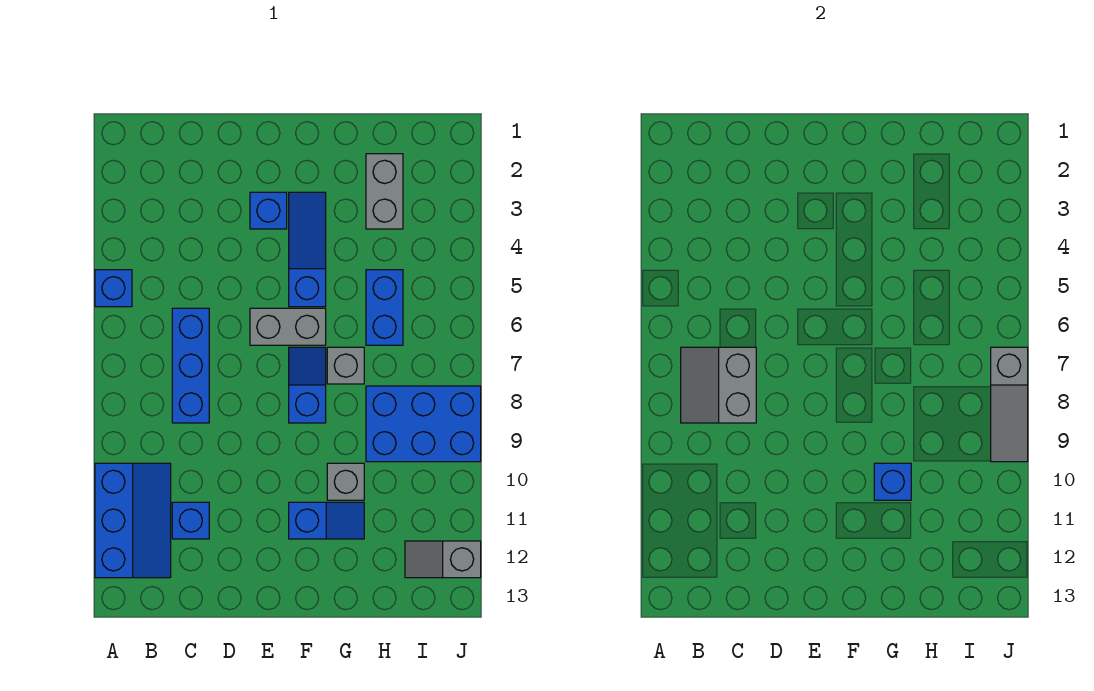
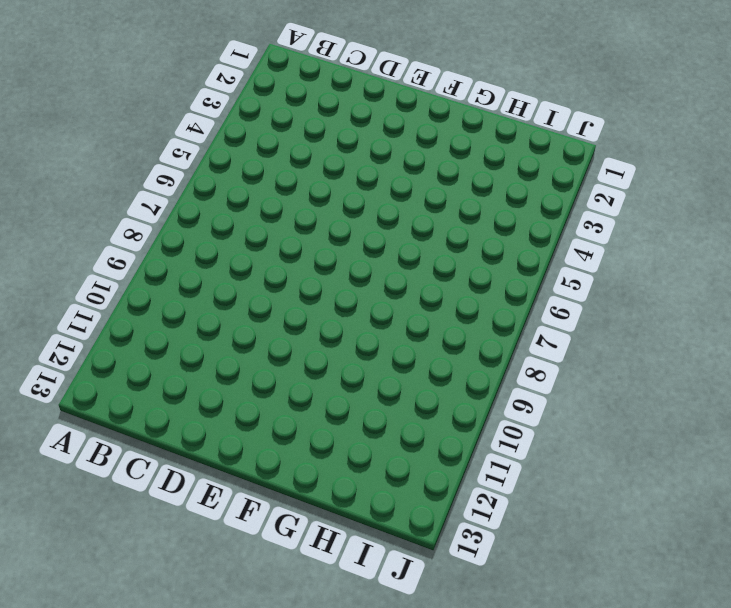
none -> blue 1x1 brick [95,270,132,307]
none -> blue 2x3 slope [95,463,171,578]
none -> blue 1x3 brick [172,308,209,423]

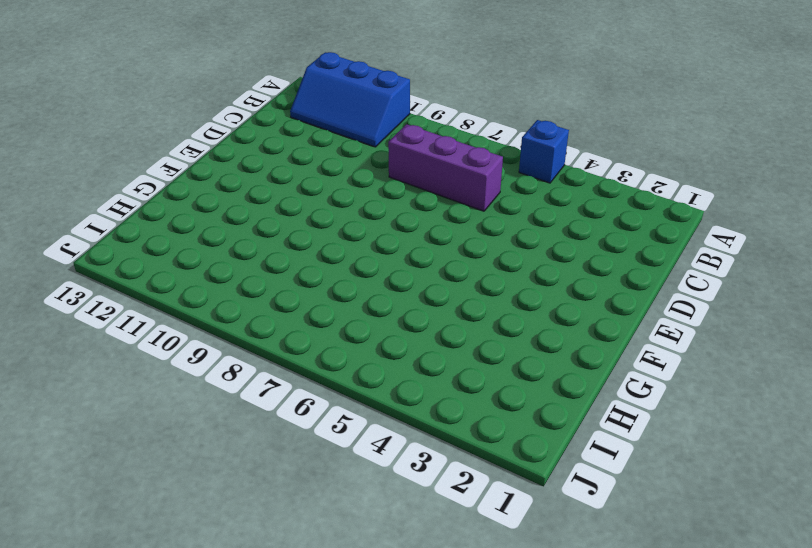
purple 1x3 brick [388,124,503,211] -> blue 1x3 brick [172,308,209,423]
none -> blue 1x1 brick [172,502,209,539]
none -> blue 1x1 brick [250,192,287,229]
none -> grey 1x2 brick [250,308,326,345]

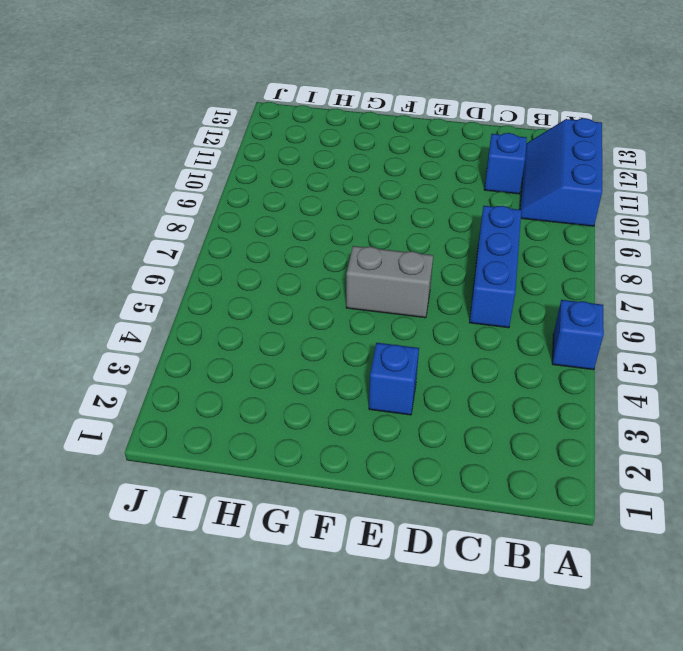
none -> blue 1x3 slope [289,192,326,307]
none -> blue 1x2 slope [289,347,326,423]
none -> blue 1x2 slope [289,502,364,539]

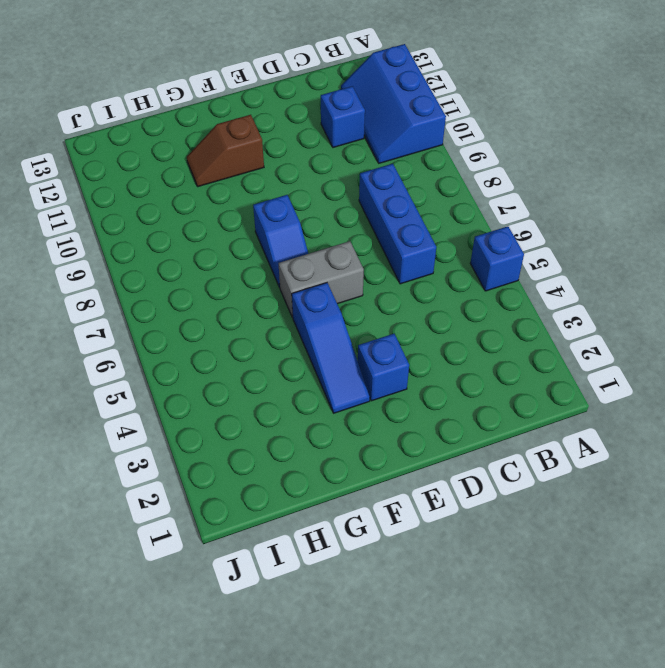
brown 1x2 slope [187,115,264,187] -> blue 1x2 slope [289,502,364,539]
none -> grey 1x1 brick [327,347,364,384]
none -> grey 1x1 brick [327,463,364,500]
none -> grey 1x2 brick [366,154,403,229]

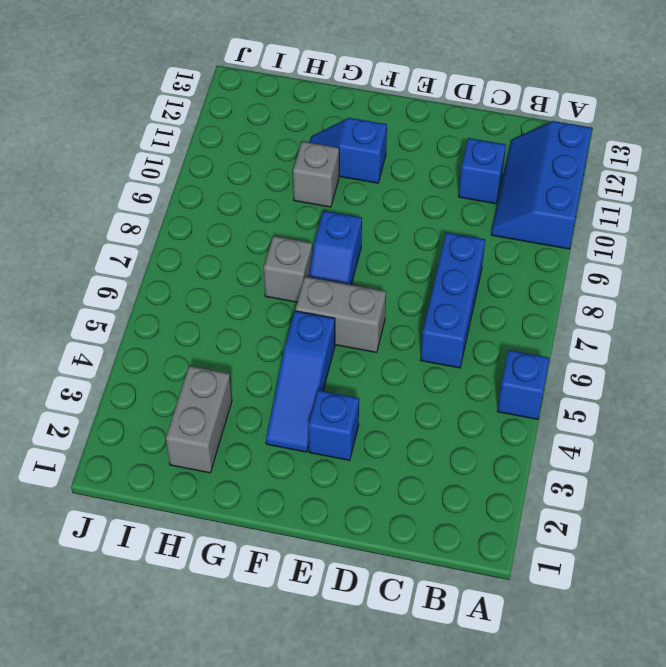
none -> blue 1x2 brick [366,270,403,345]
none -> blue 2x3 brick [366,386,481,462]
none -> grey 1x2 slope [405,541,481,578]

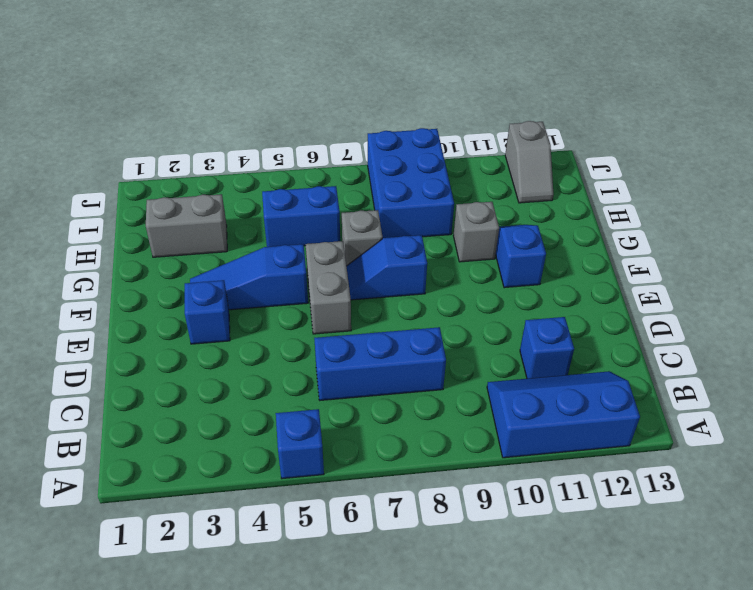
none -> grey 2x2 slope [681,347,756,423]
none -> blue 1x1 brick [874,463,911,500]
none -> grey 1x3 slope [991,347,1028,462]

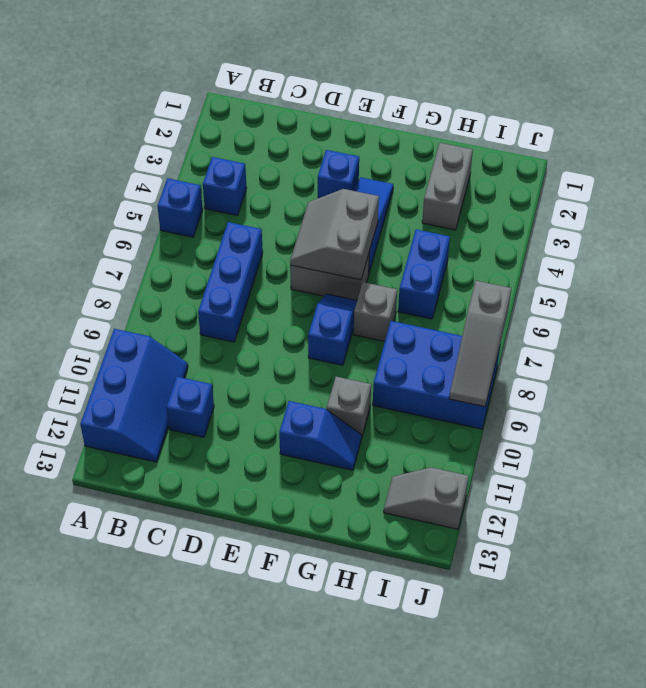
blue 1x1 brick [203,157,247,216] -> blue 1x1 brick moved to [874,463,911,500]
grey 2x2 slope [290,189,379,280] -> grey 2x2 slope moved to [681,347,756,423]

